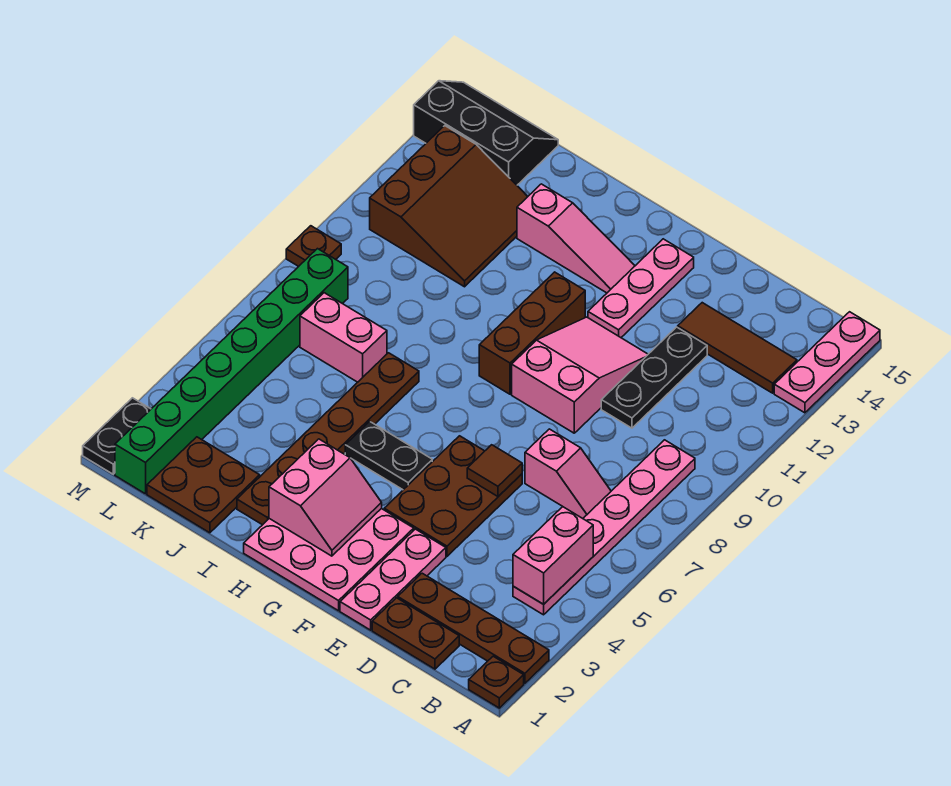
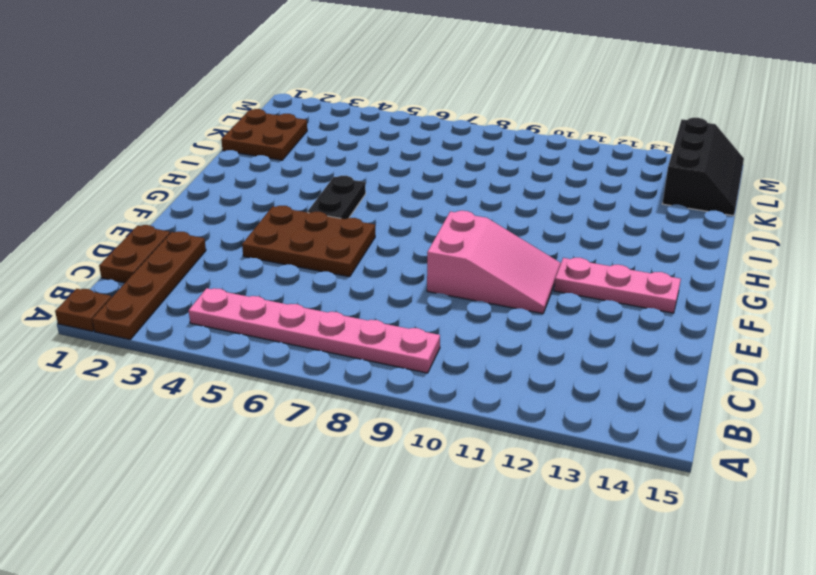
none -> pink 1x3 plate [774,312,880,413]
none -> brown 1x3 tile [678,303,797,393]
none -> pink 1x2 slope [525,429,611,518]

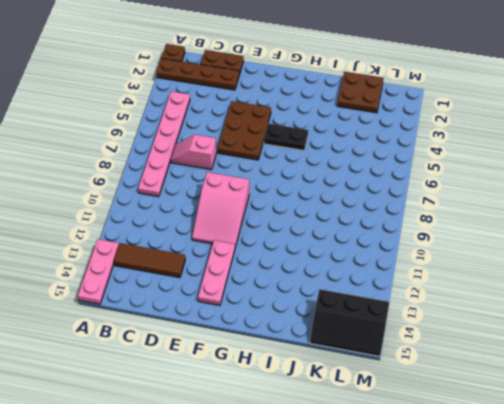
none -> black 1x3 plate [601,327,707,428]
none -> pink 1x3 plate [340,529,446,630]
none -> pink 3x3 plate [244,509,414,611]

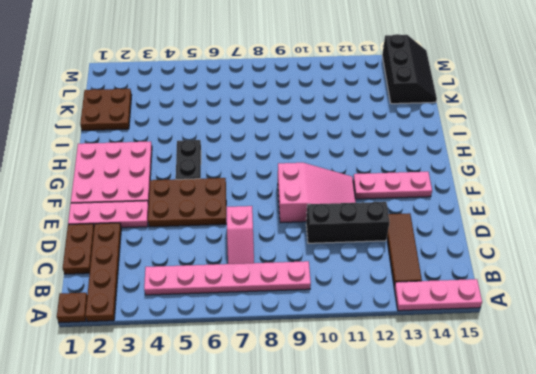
black 1x3 brick [306,202,390,243] -> black 1x3 plate [601,327,707,428]
none -> brown 1x3 brick [479,272,585,394]
none -> pink 1x3 slope [517,184,635,293]
none -> brown 1x6 plate [237,353,419,525]

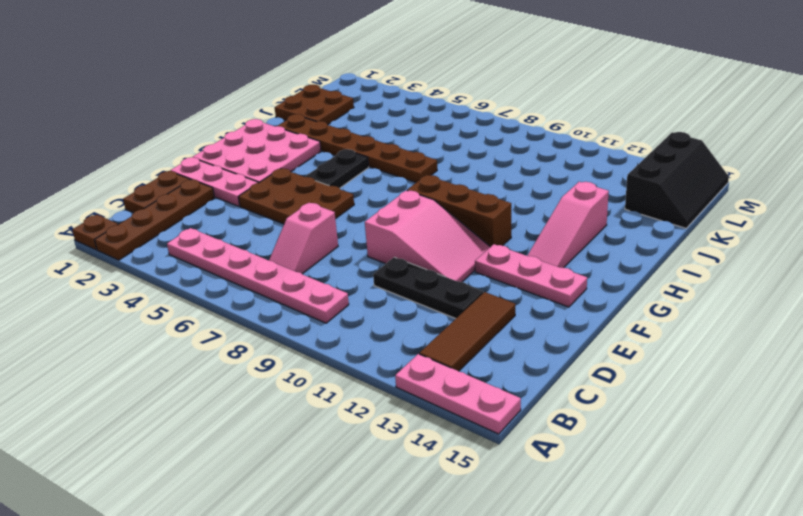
none -> pink 1x2 brick [300,293,387,382]
none -> brown 3x3 slope [370,126,528,287]
none -> green 1x8 brick [115,249,348,494]

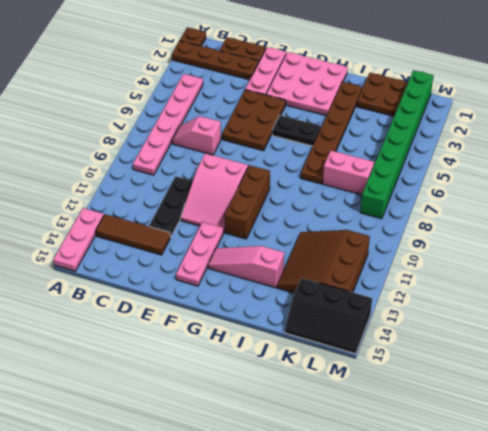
none -> black 1x2 plate [83,398,151,474]
none -> brown 1x1 plate [286,226,341,266]
none -> pink 1x2 brick [513,507,593,604]

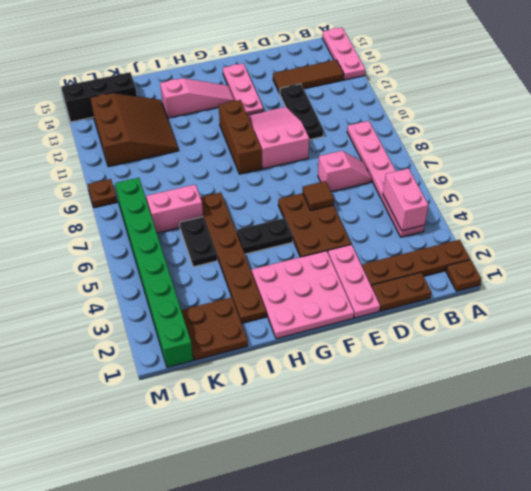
black 1x2 plate [180,217,217,267] -> black 1x2 plate moved to [83,398,151,474]
none -> pink 2x2 slope [269,439,382,556]

